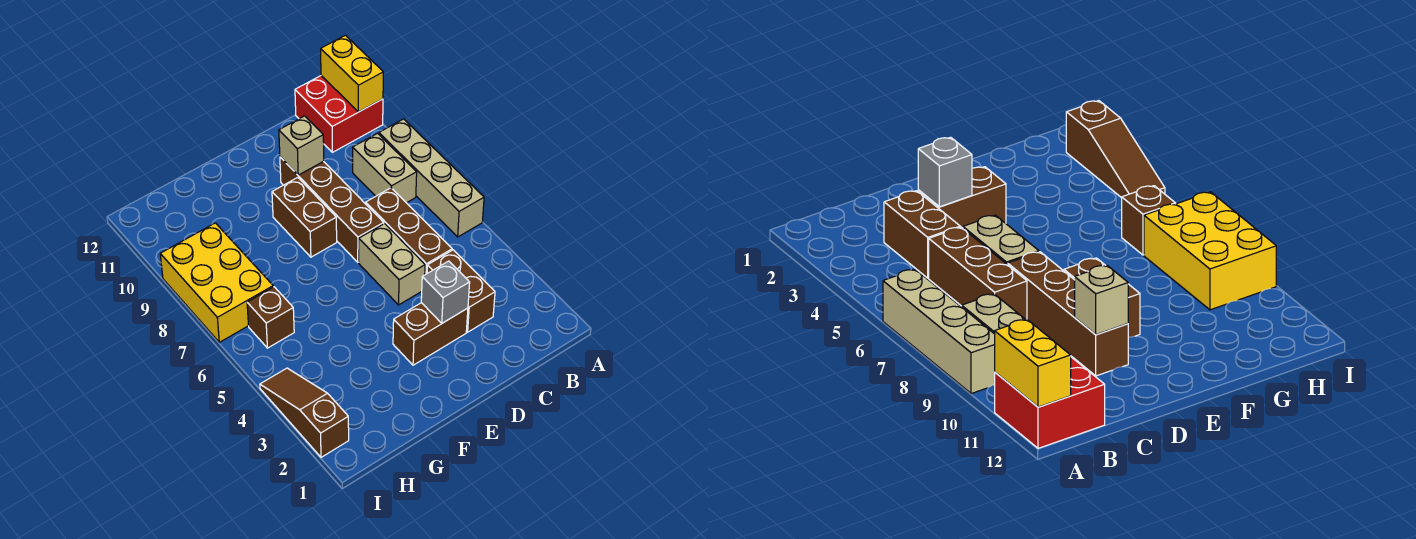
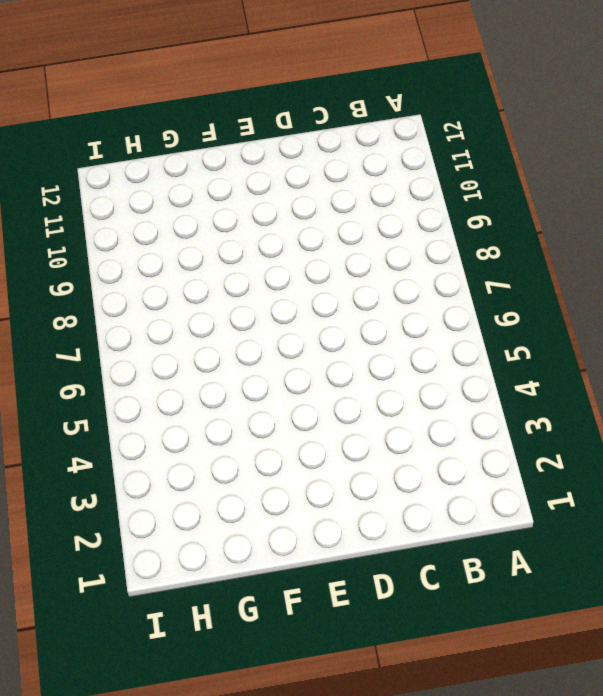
none -> tan 1x4 brick [379,119,484,237]
none -> red 2x2 brick [295,76,383,152]
none -> tan 1x2 brick [353,133,417,203]

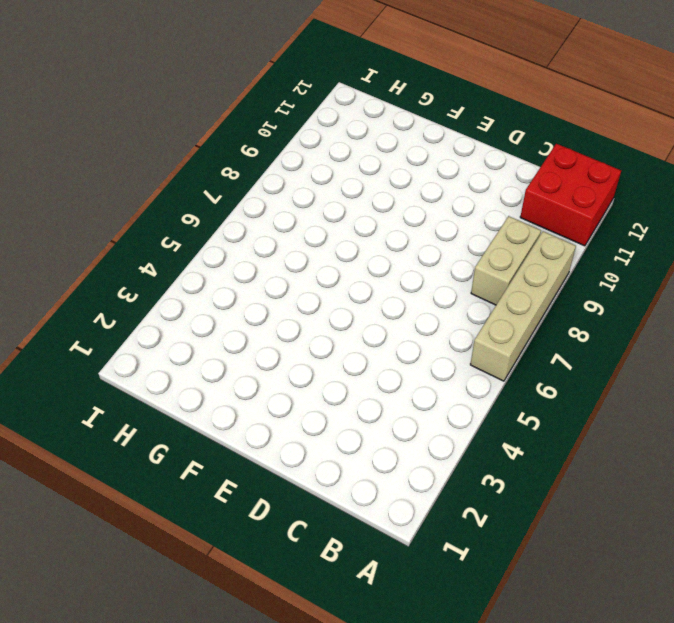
none -> brown 1x2 brick [427,250,495,332]
none -> brown 1x3 brick [366,188,452,275]
none -> brown 1x2 brick [393,303,468,365]

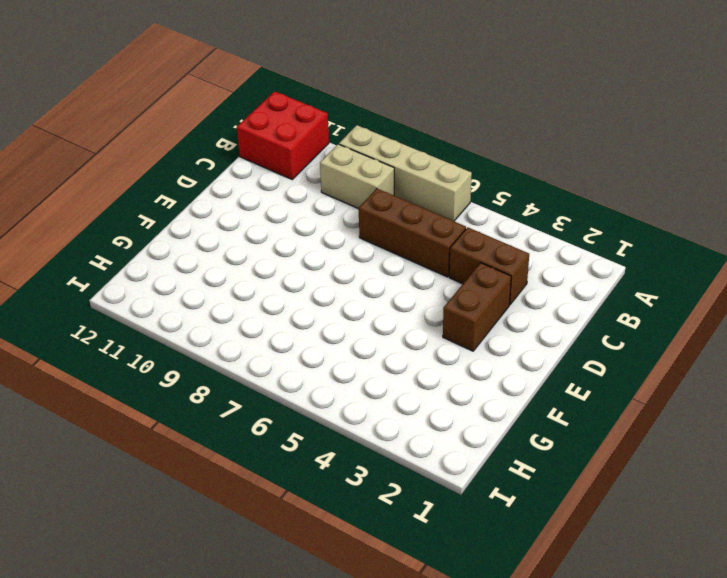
none -> tan 1x2 brick [359,224,425,305]
none -> brown 1x4 brick [280,157,384,262]
none -> brown 1x2 brick [272,177,337,257]

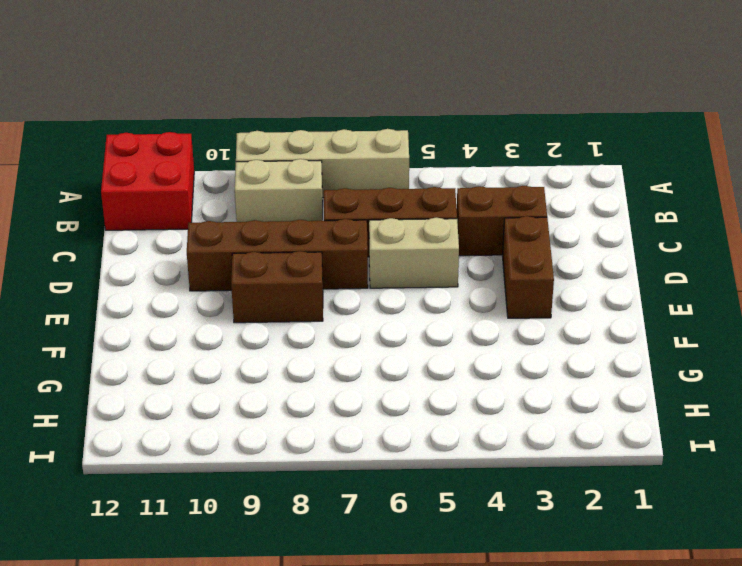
none -> brown 1x1 brick [247,287,294,348]
none -> yellow 2x3 brick [160,223,273,342]
none -> brown 1x3 slope [260,368,349,457]

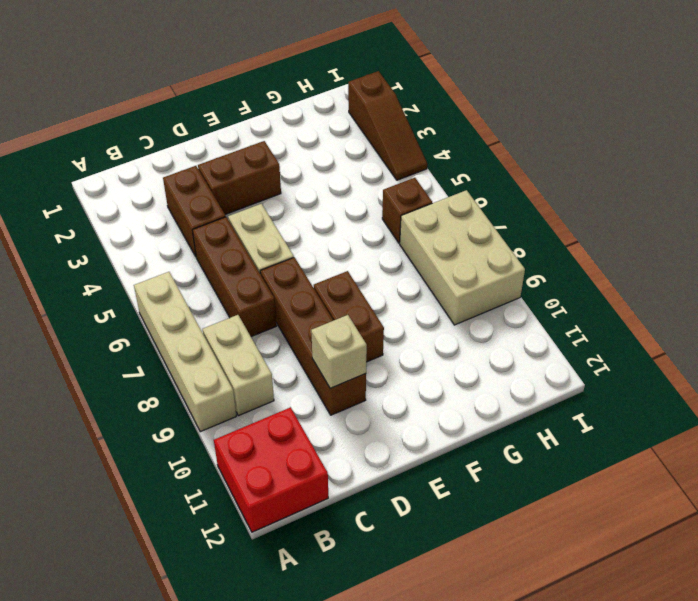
tan 2x3 brick [400,190,525,325] -> yellow 2x3 brick [160,223,273,342]
none -> yellow 1x2 brick [321,35,383,112]
none -> grey 1x1 brick [421,261,470,323]

